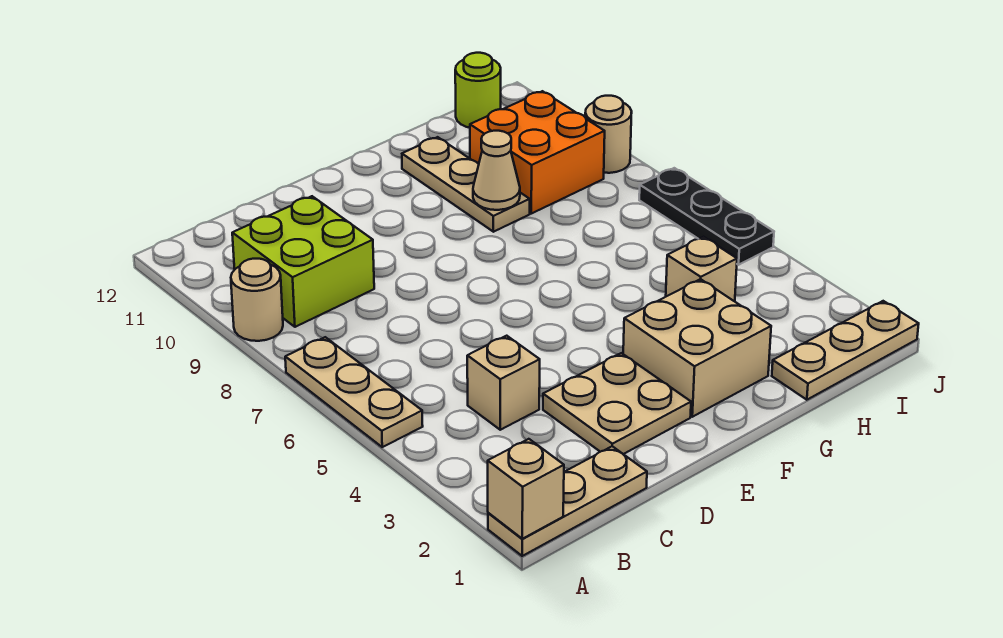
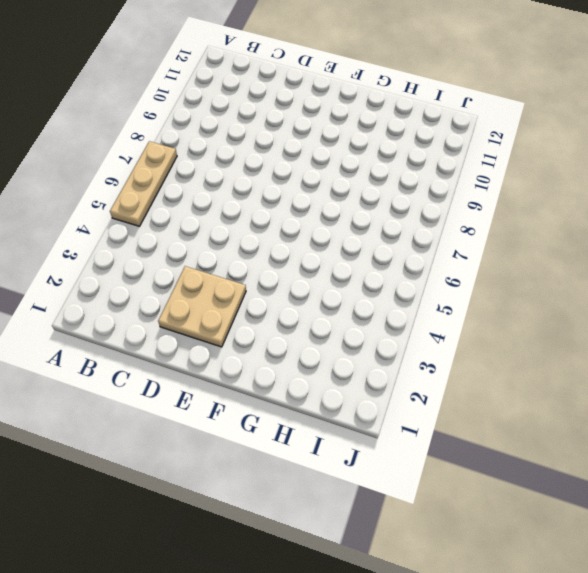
none -> tan 1x3 plate [488,446,647,556]
none -> tan 1x1 round brick [231,259,283,341]
none -> lime 2x2 brick [232,196,374,327]

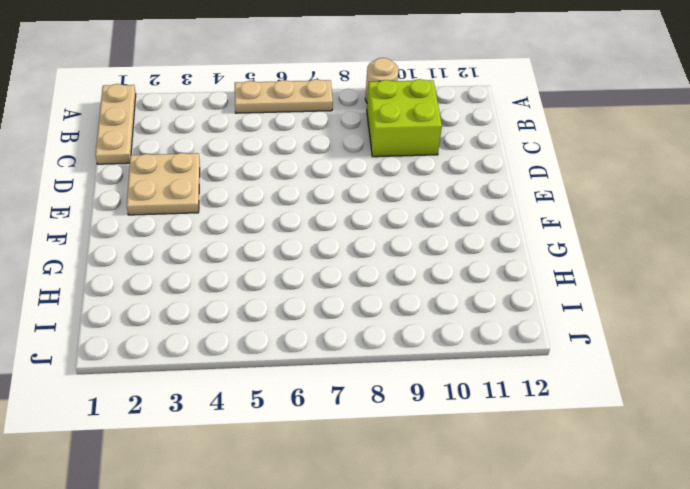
none -> tan 1x1 brick [467,336,540,430]
none -> tan 2x2 brick [623,279,771,417]
none -> tan 1x3 plate [402,137,530,232]

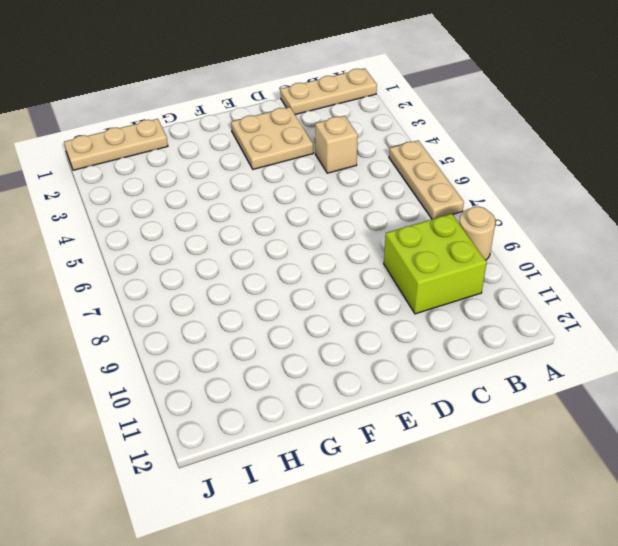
none -> tan 2x2 brick [623,279,771,417]
none -> tan 1x3 plate [402,137,530,232]
none -> tan 1x1 brick [666,237,737,301]

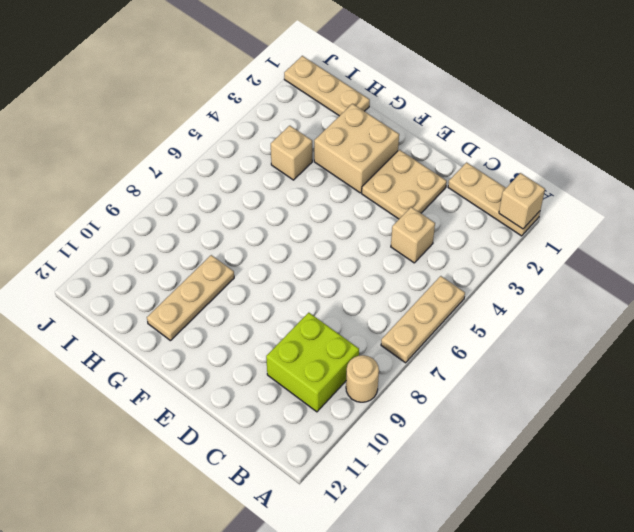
none -> orange 2x2 brick [470,91,605,214]
none -> lime 1x1 round brick [455,53,501,128]
none -> black 1x3 plate [639,168,774,265]

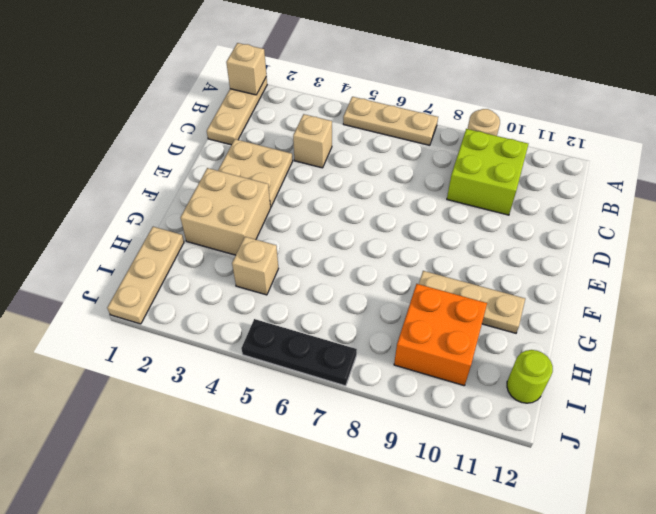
none -> tan 1x1 round brick [585,96,632,173]
none -> tan 1x1 cone [473,131,520,210]

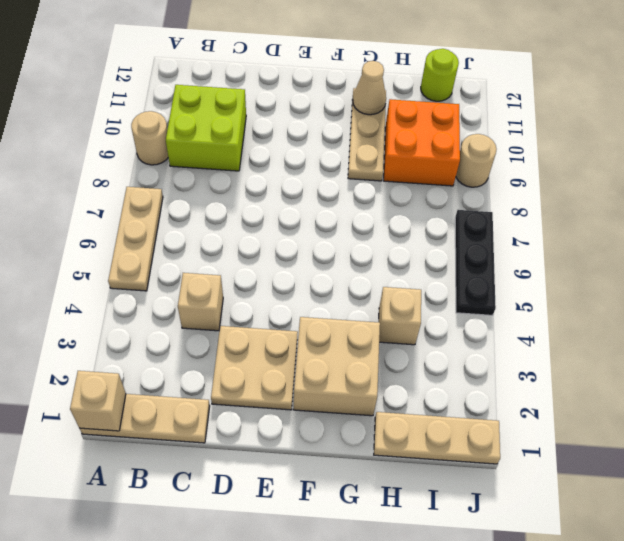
tan 1x1 cone [353,61,386,115] -> tan 1x1 cone moved to [473,131,520,210]

